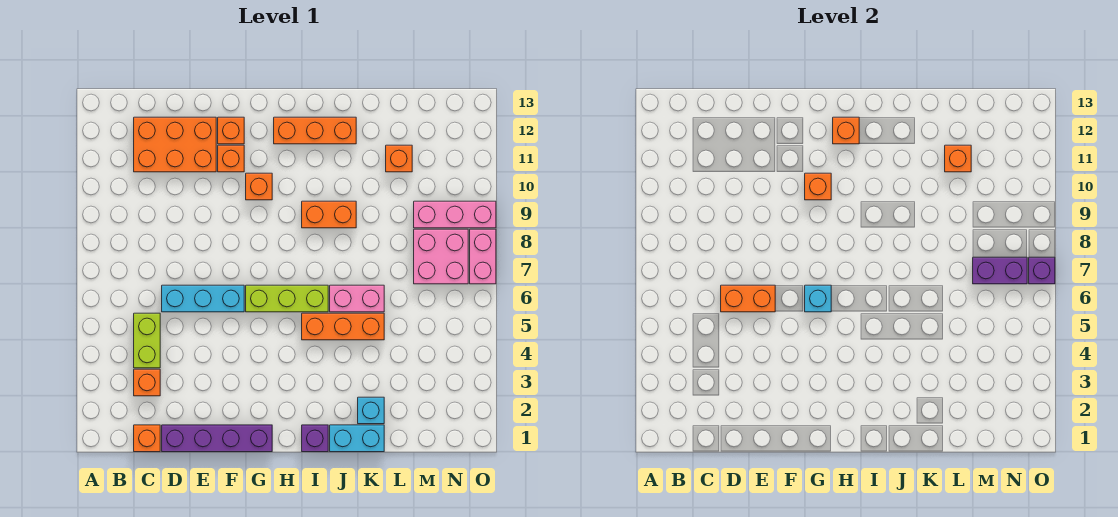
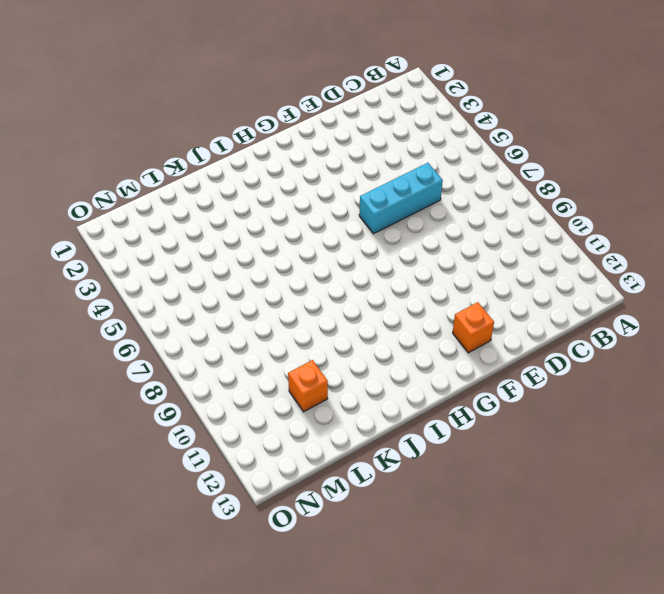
none -> orange 1x1 brick [134,425,160,452]
none -> orange 1x1 brick [134,369,160,396]
none -> lime 1x2 brick [134,313,160,368]

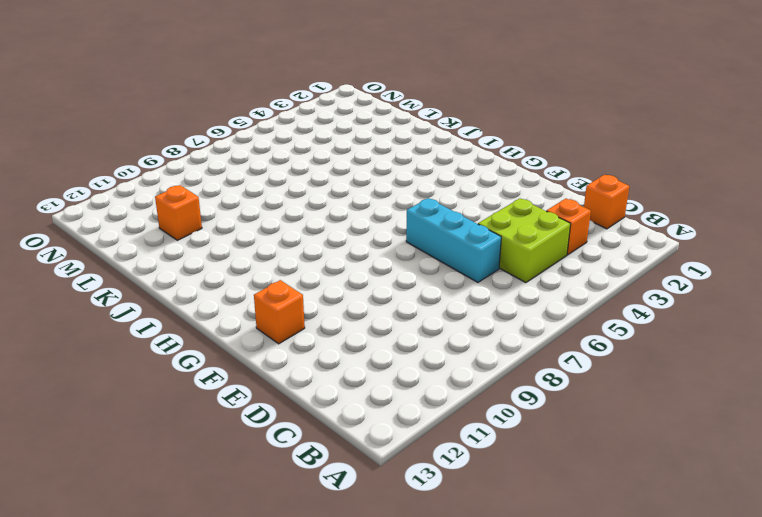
lime 2x2 brick [478,198,571,283] -> lime 1x2 brick [134,313,160,368]
none -> orange 2x3 brick [134,117,216,172]
none -> purple 1x4 brick [162,425,272,452]
none -> orange 1x1 brick [218,145,244,172]

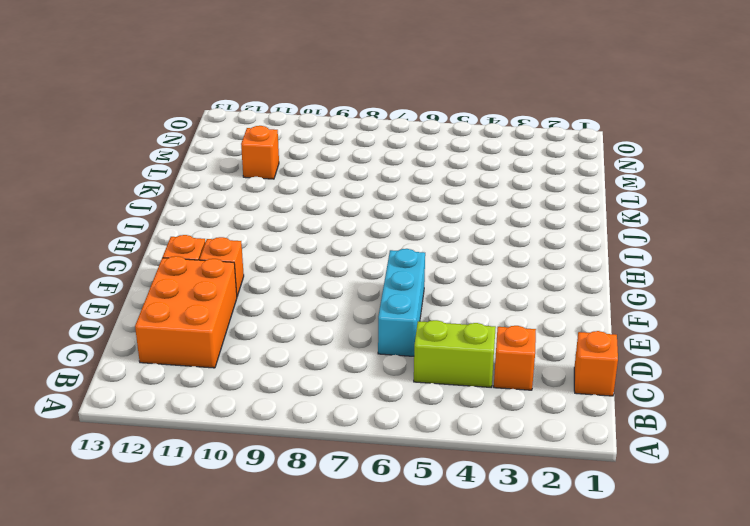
none -> purple 1x4 brick [162,425,272,452]
none -> lime 1x3 brick [246,285,328,312]
none -> orange 1x1 brick [246,173,272,200]

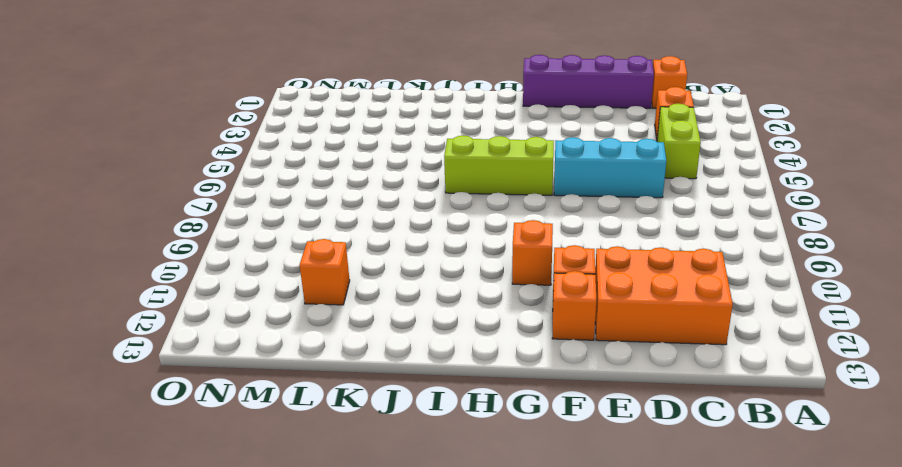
none -> orange 1x3 brick [274,117,356,144]
none -> purple 1x1 brick [302,425,328,452]
none -> orange 1x3 brick [302,313,384,340]

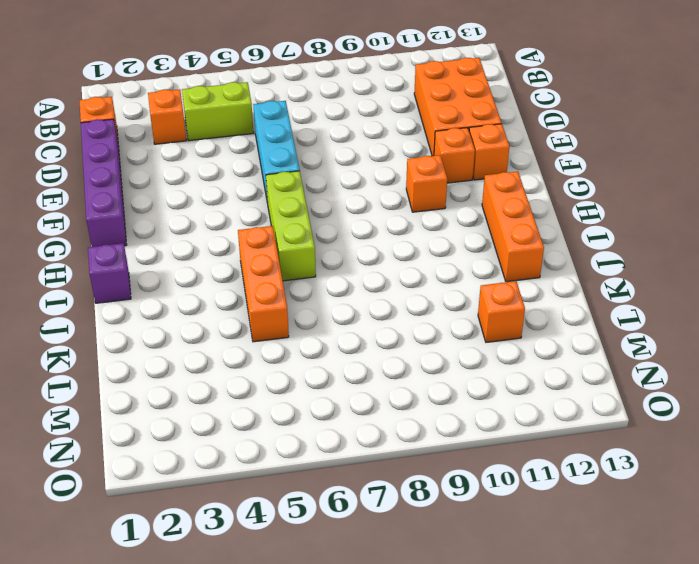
none -> orange 1x2 brick [302,201,356,228]
none -> cyan 1x2 brick [330,425,384,452]
none -> pink 1x2 brick [330,285,384,312]

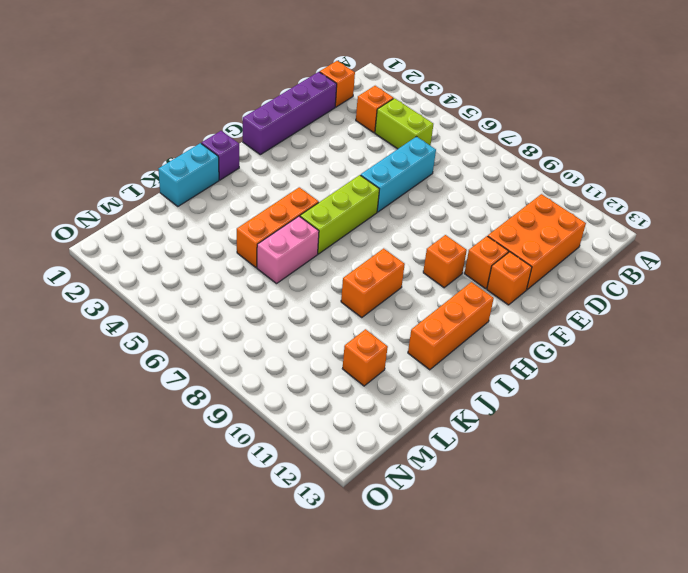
none -> cyan 1x1 brick [358,397,384,424]
none -> pink 2x2 brick [414,229,468,284]
none -> pink 1x3 brick [414,201,496,228]

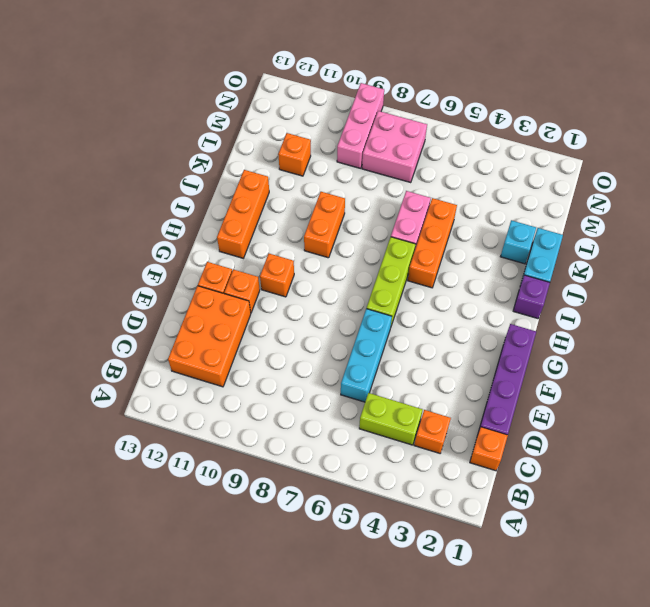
none -> pink 1x2 brick [470,229,496,284]
none -> orange 1x2 brick [721,285,775,312]
none -> cyan 1x1 brick [805,285,831,312]

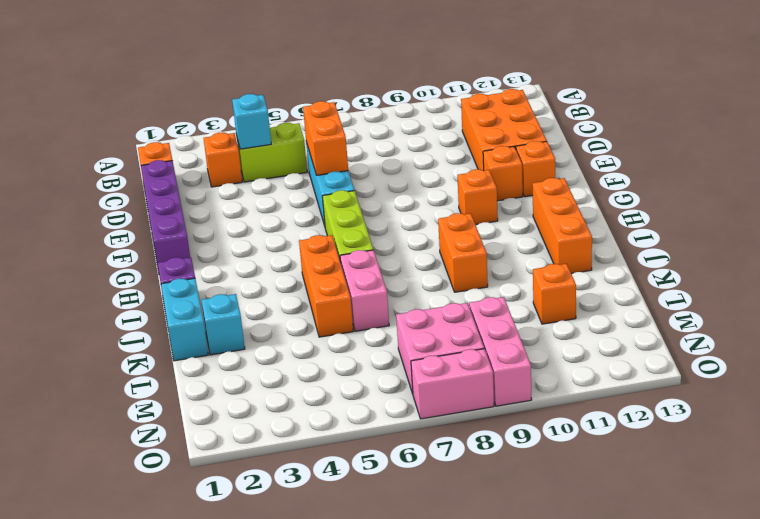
cyan 1x1 brick [232,94,271,149] -> cyan 1x1 brick moved to [805,285,831,312]
none -> orange 1x1 brick [805,173,831,200]
none -> orange 1x1 brick [833,117,859,144]
none -> orange 1x1 brick [945,145,971,172]

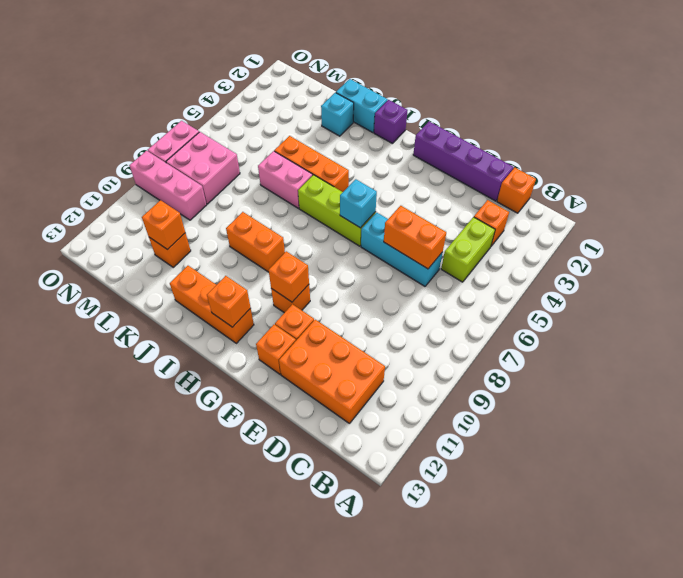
none -> purple 1x2 brick [973,257,1027,284]
none -> purple 1x1 brick [1029,257,1055,284]

